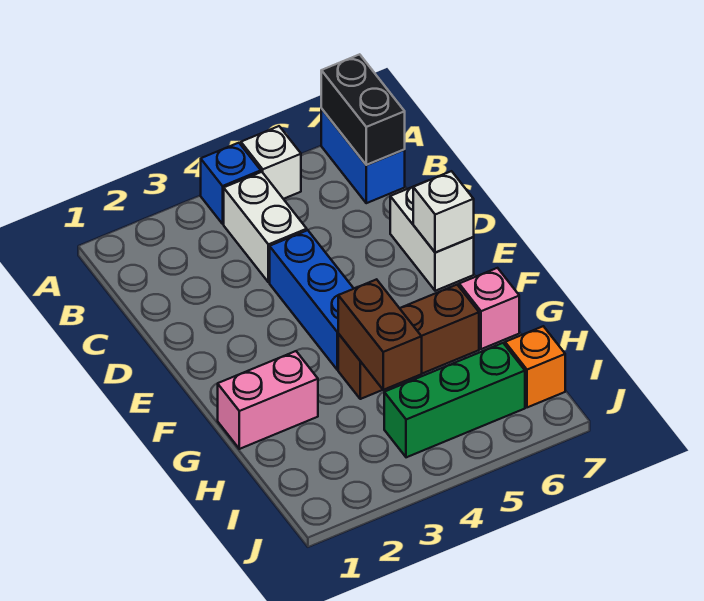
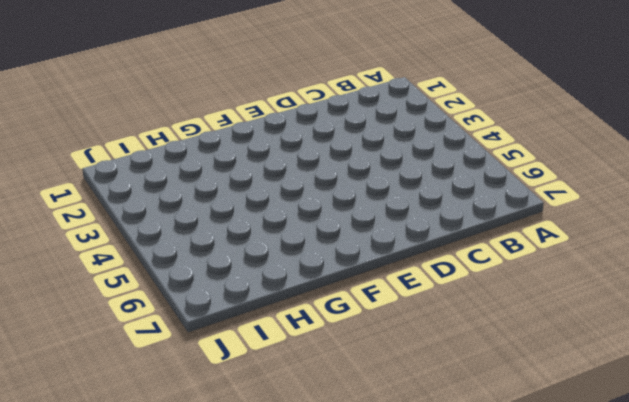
none -> blue 1x1 brick [201,143,261,224]
none -> white 1x1 brick [241,126,301,199]
none -> blue 1x2 brick [321,109,405,203]

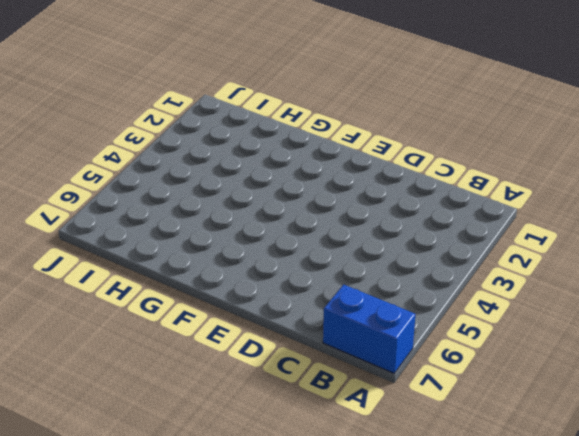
none -> blue 1x1 brick [201,143,261,224]
none -> white 1x1 brick [241,126,301,199]
none -> white 1x2 brick [224,172,307,282]

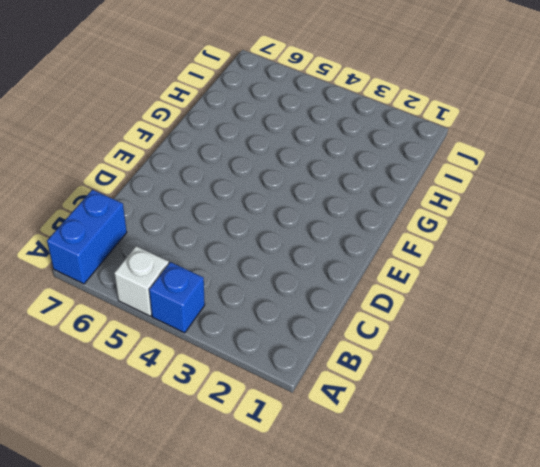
none -> white 1x2 brick [224,172,307,282]
none -> blue 1x3 brick [270,230,354,370]
none -> white 1x2 brick [390,187,474,291]

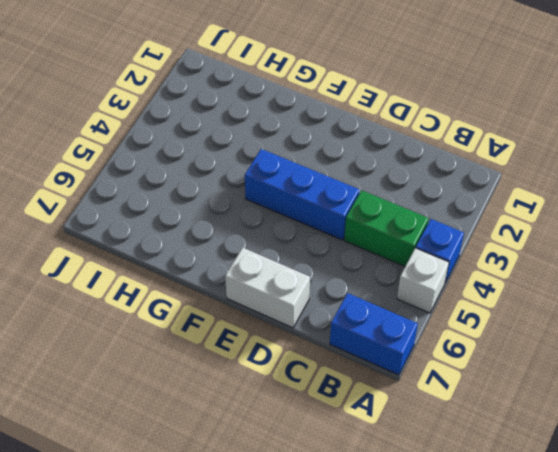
green 1x2 brick [344,190,429,266] -> white 1x2 brick [224,172,307,282]
none -> pink 1x2 brick [218,351,318,449]
none -> brown 1x3 brick [338,285,479,399]
none -> pink 1x1 brick [459,268,519,349]

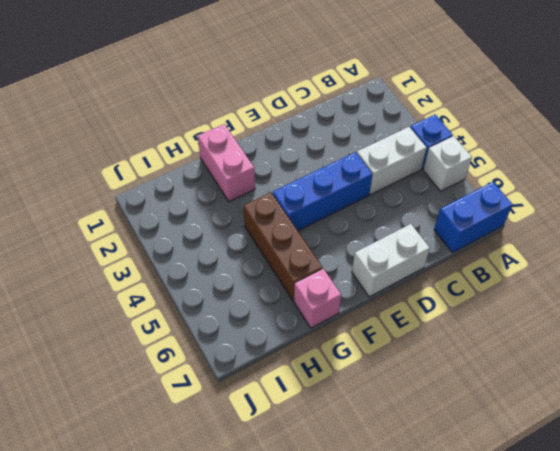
none -> green 1x3 brick [384,343,525,457]
none -> orange 1x1 brick [505,326,565,407]
none -> black 1x2 brick [321,54,405,165]

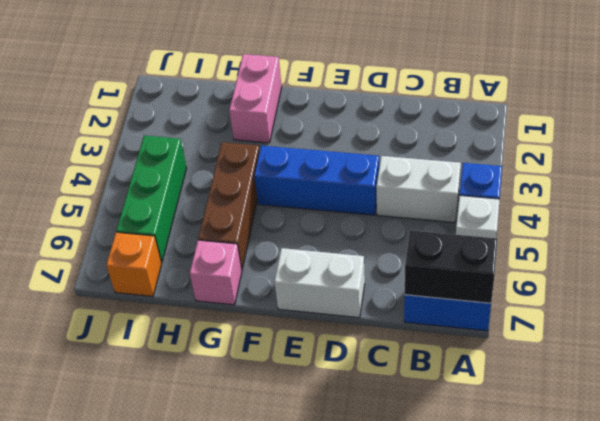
none -> white 1x1 brick [413,171,474,252]
none -> brown 1x2 brick [338,279,422,390]

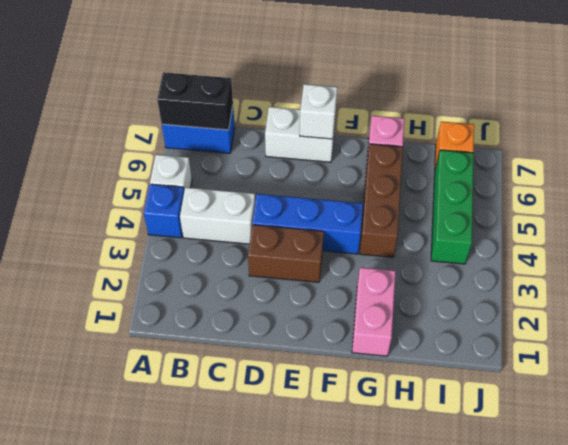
brown 1x2 brick [248,225,324,282] -> brown 1x2 brick moved to [338,279,422,390]

